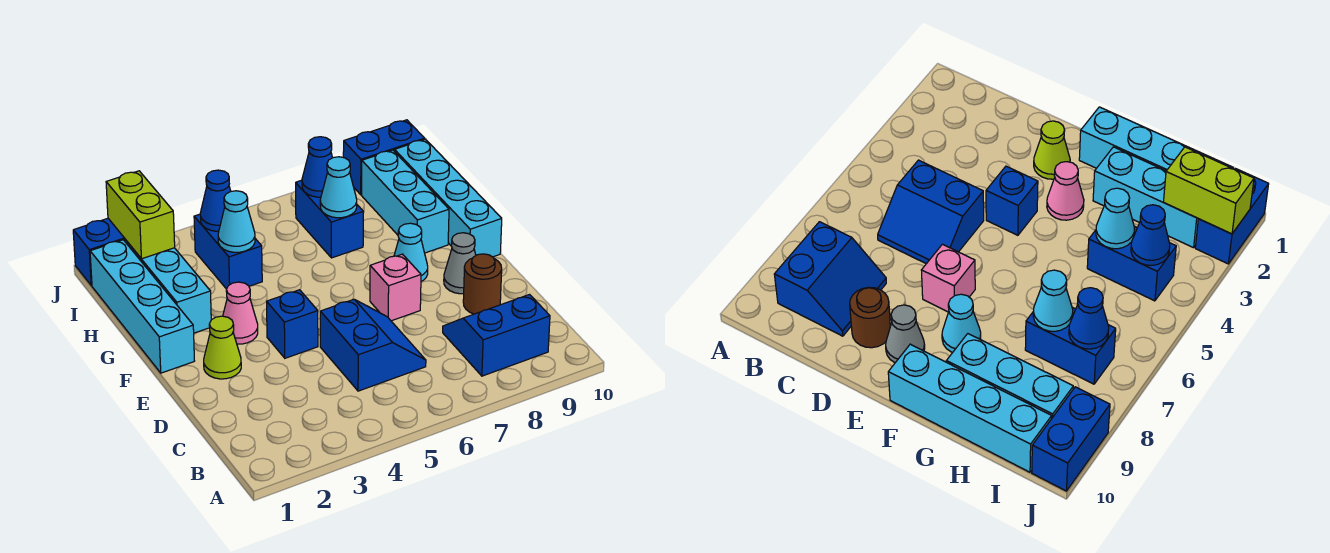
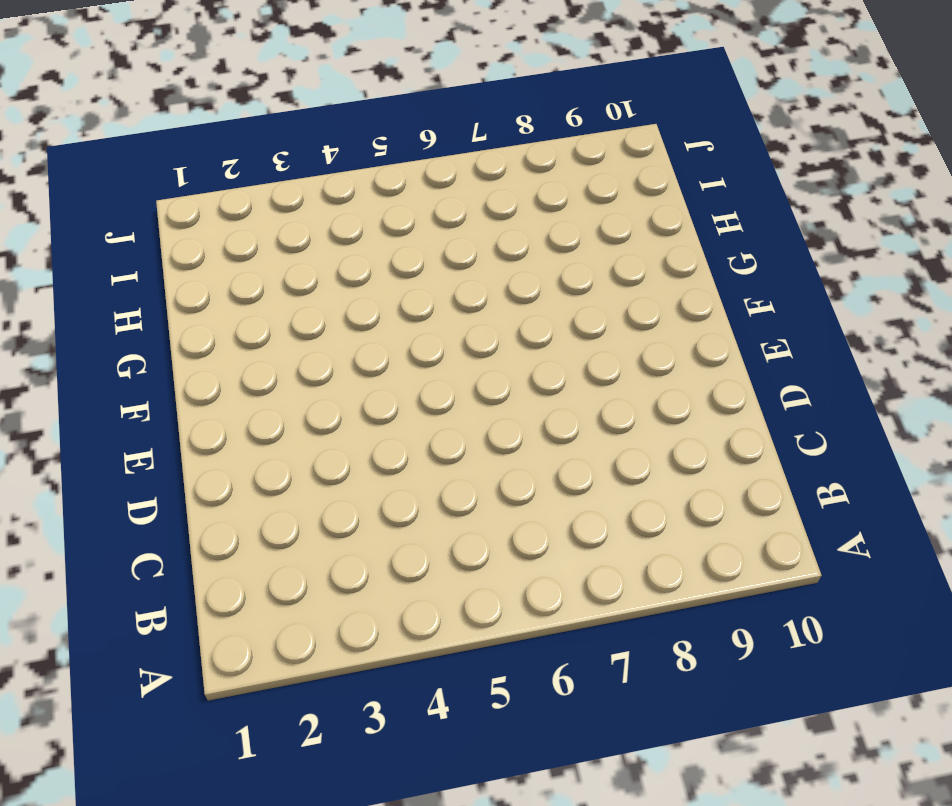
none -> blue 2x2 slope [443,295,550,376]
none -> blue 2x2 slope [320,299,426,391]
none -> brown 1x1 round brick [463,254,502,314]

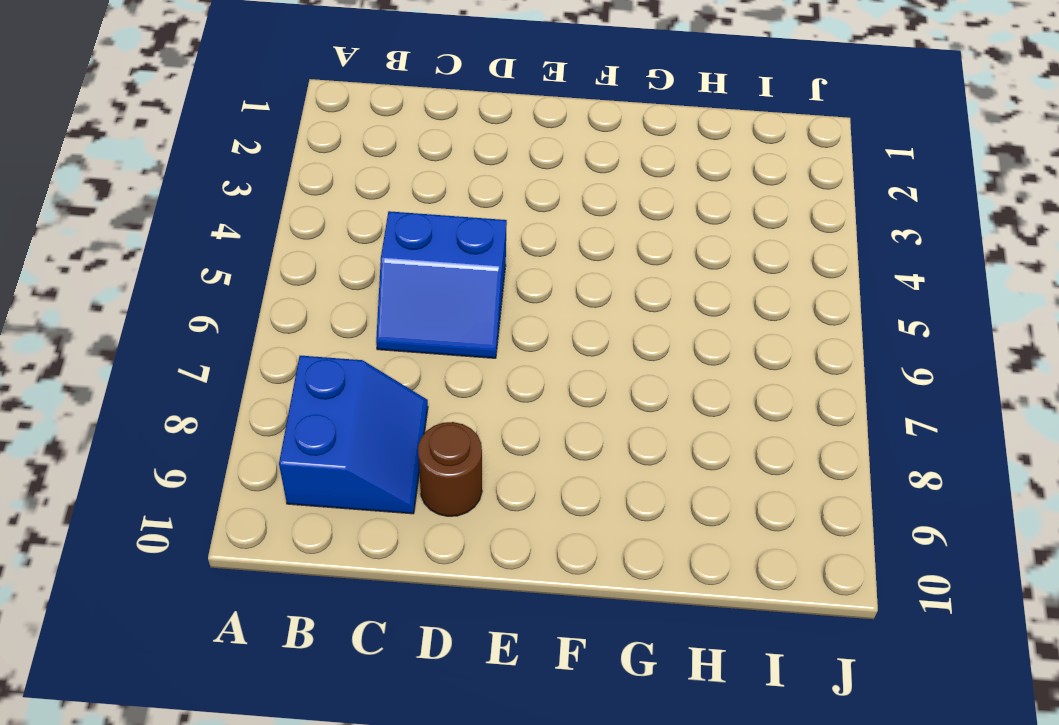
none -> lime 1x1 cone [204,316,241,379]
none -> blue 1x1 brick [267,290,318,358]
none -> pink 1x1 brick [370,254,421,321]

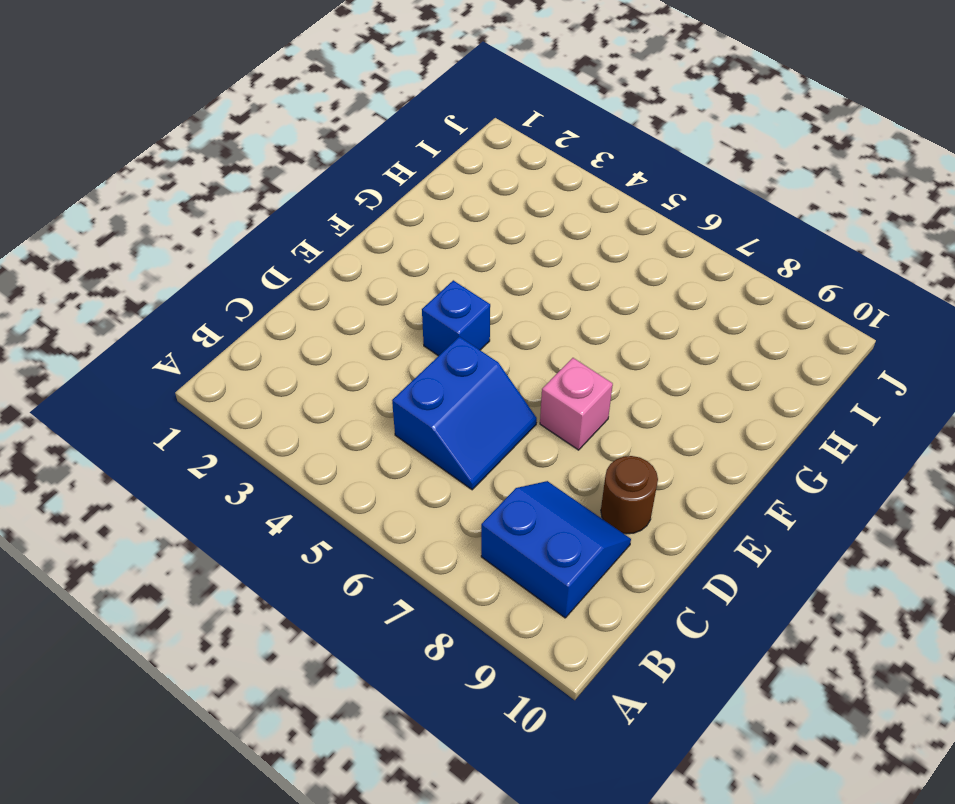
none -> lime 1x1 cone [204,316,241,379]
none -> grey 1x1 cone [444,233,476,294]
none -> cyan 1x4 brick [90,240,194,373]

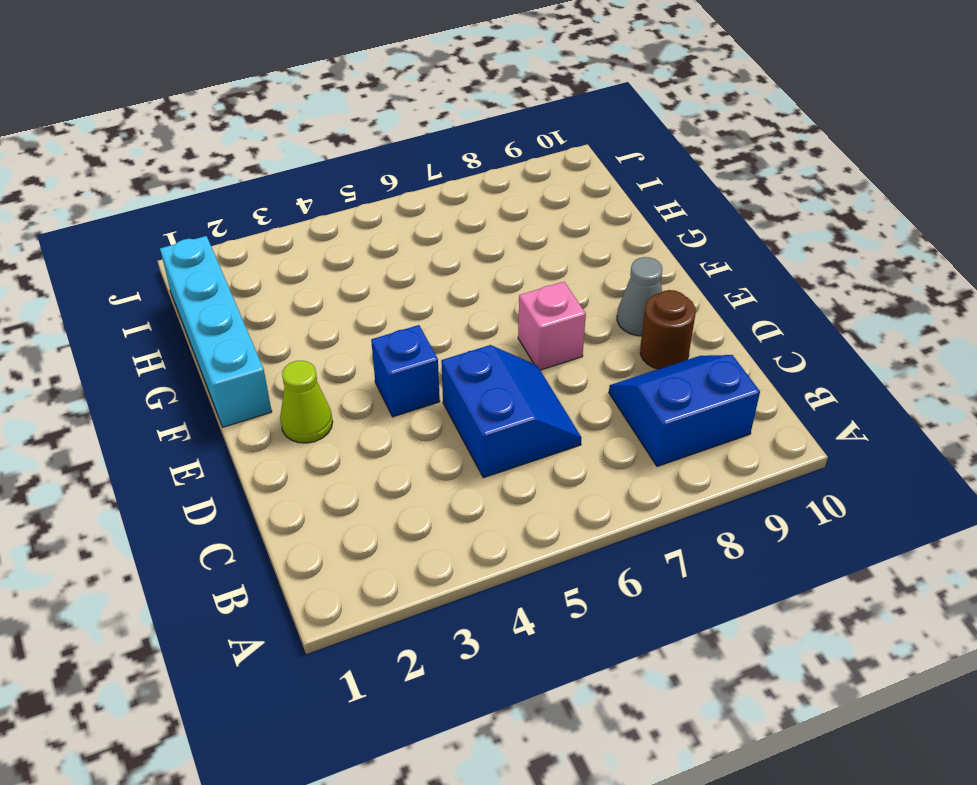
none -> pink 1x1 cone [223,282,258,344]
none -> cyan 1x1 cone [394,223,428,281]
none -> cyan 1x4 brick [395,139,502,257]

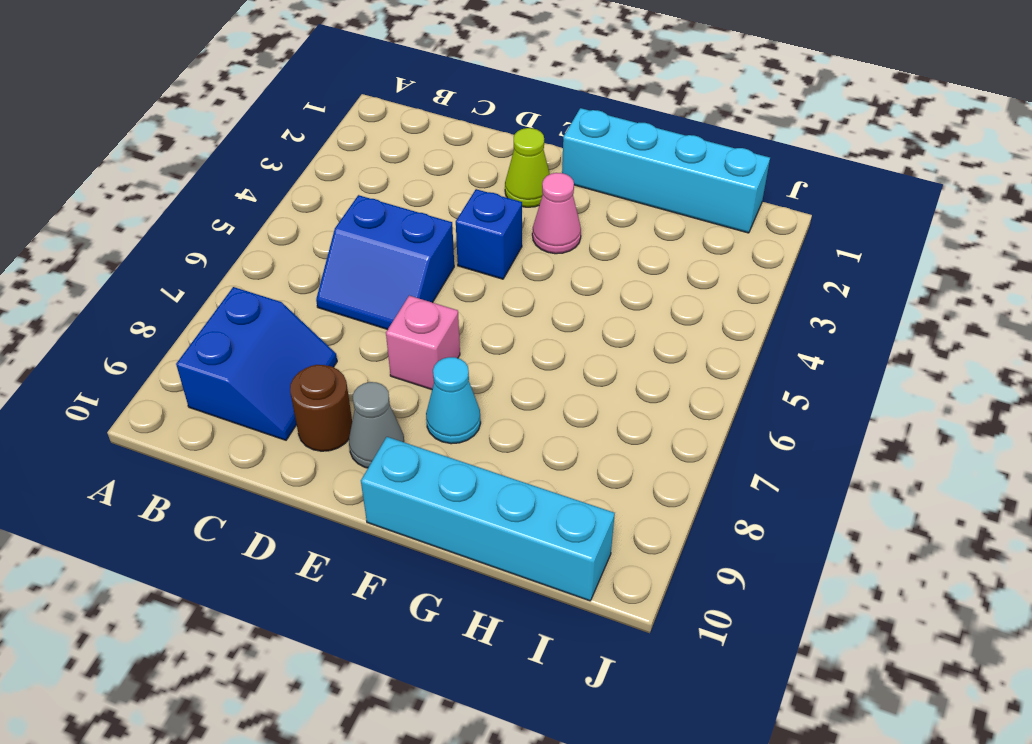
none -> cyan 1x3 brick [125,239,211,333]
none -> cyan 1x3 brick [362,150,449,253]
none -> blue 1x2 brick [194,214,262,289]

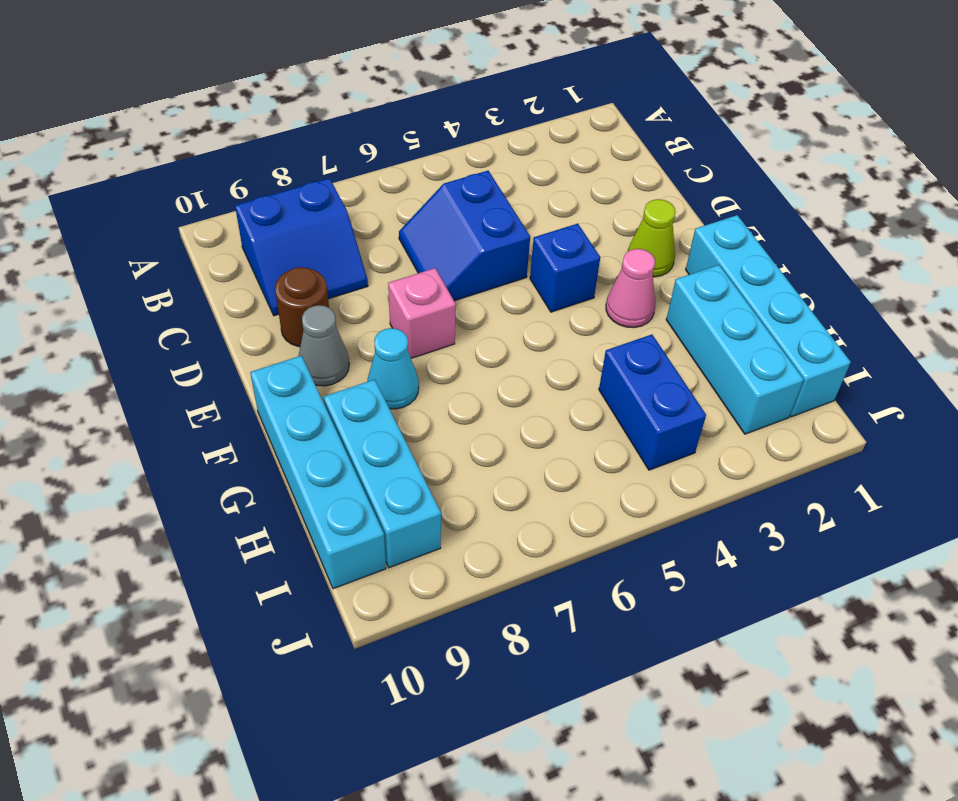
none -> blue 1x2 brick [296,180,363,258]
none -> blue 1x2 brick [73,218,125,286]
none -> blue 1x2 brick [343,120,425,195]

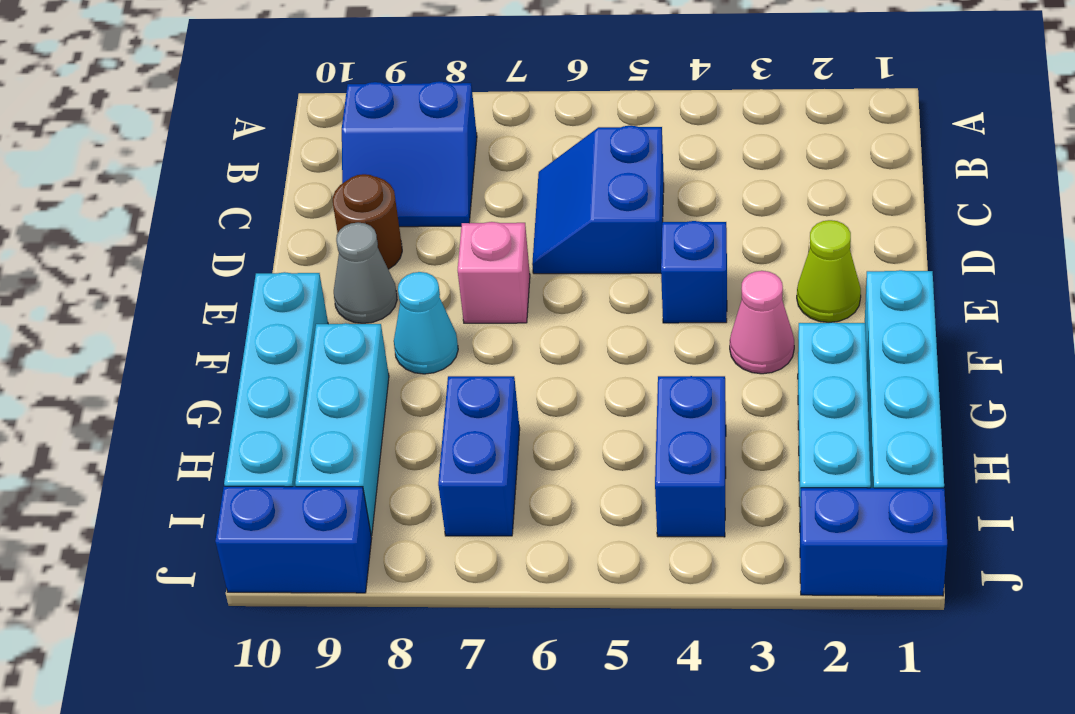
none -> cyan 1x1 cone [218,191,255,252]
none -> cyan 1x1 cone [320,157,357,218]
none -> lime 1x2 brick [106,171,175,259]

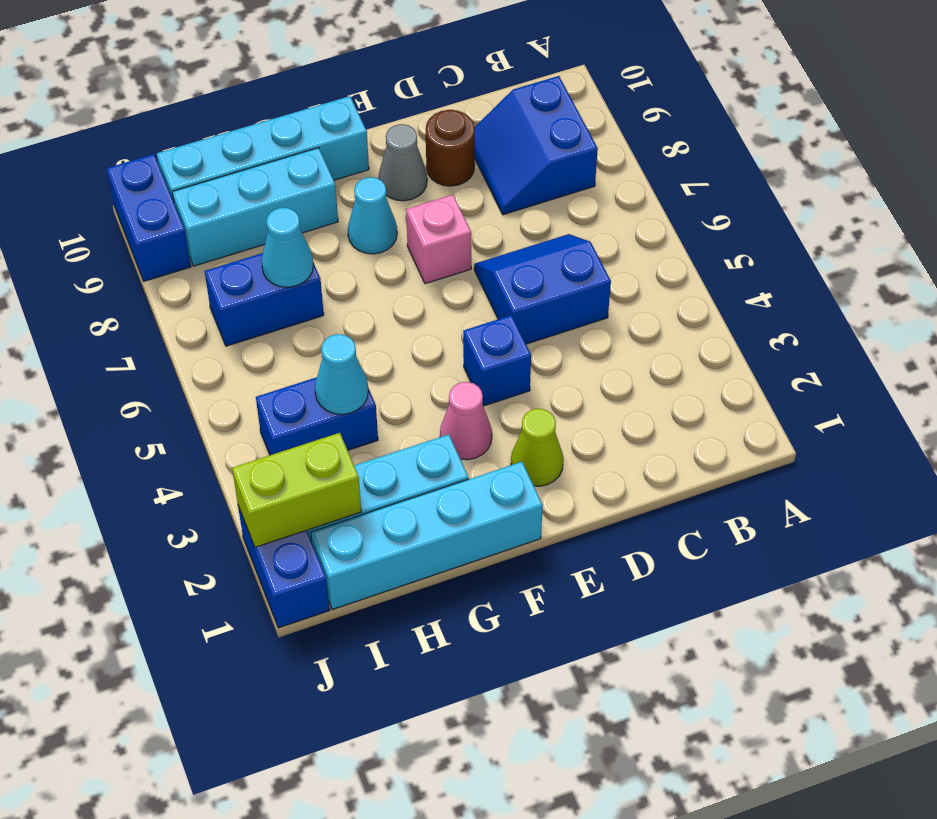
none -> blue 1x1 cone [200,170,231,231]
none -> blue 1x1 cone [302,137,332,197]

